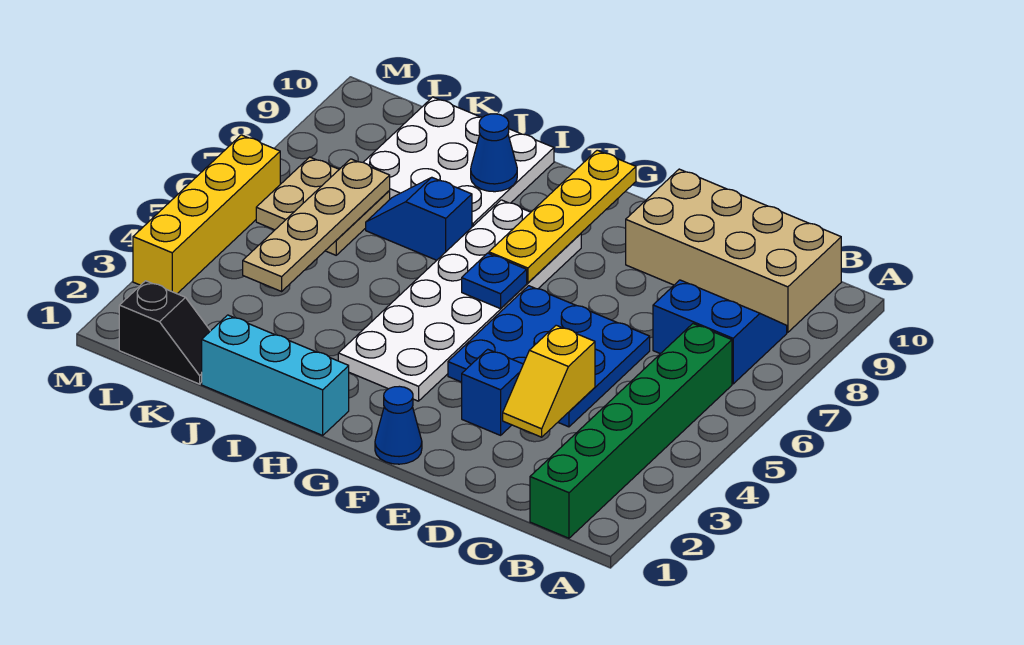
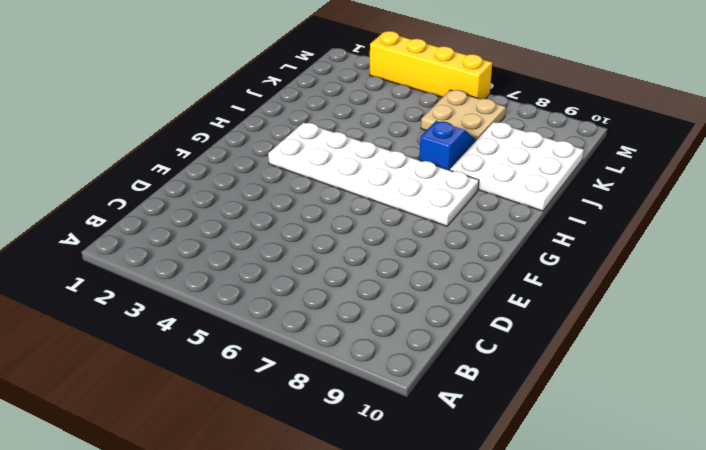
none -> green 1x6 brick [530,324,732,538]
none -> blue 2x2 slope [653,280,787,384]
none -> tan 2x4 brick [626,169,841,332]

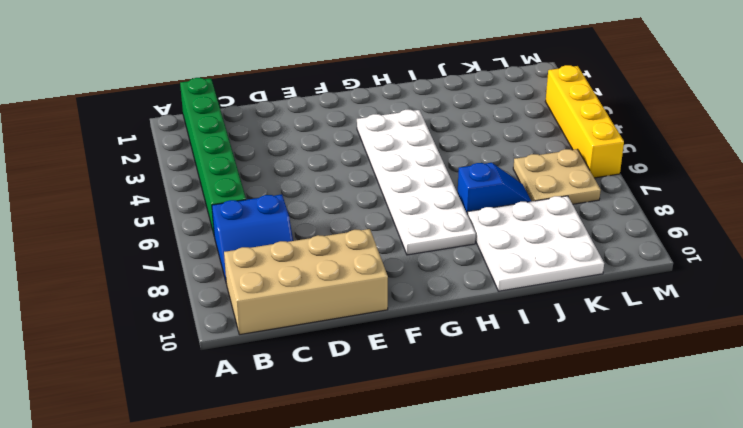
none -> blue 3x3 plate [448,286,650,427]
none -> blue 1x1 brick [462,349,523,435]
none -> blue 1x1 cone [375,386,422,464]

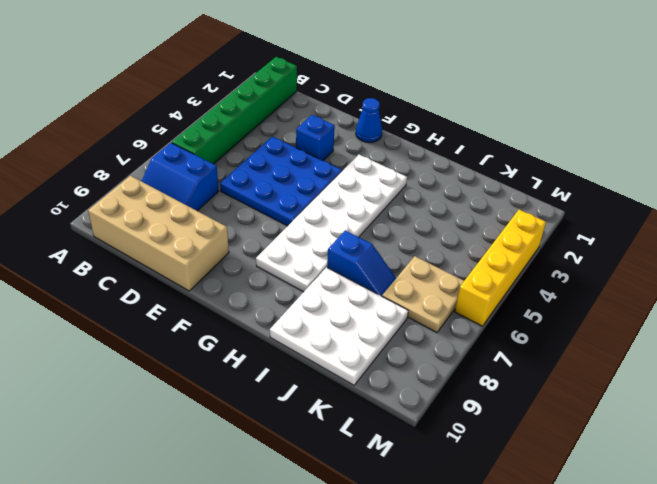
none -> cyan 1x3 brick [202,315,349,435]
none -> black 1x2 slope [119,281,210,384]
none -> yellow 1x2 slope [503,325,595,437]

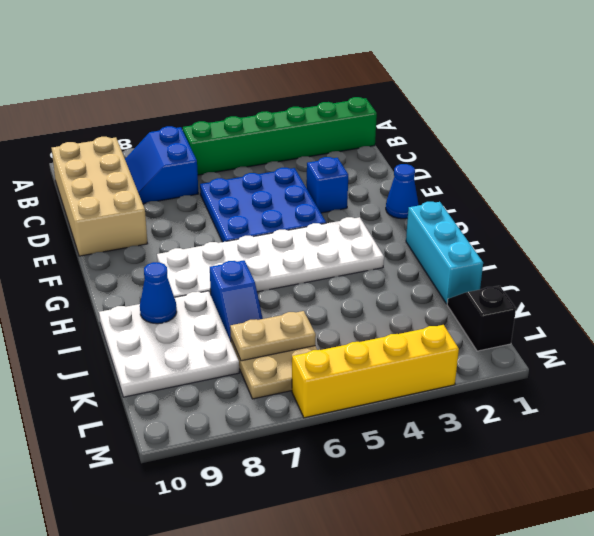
tan 1x2 plate [230,311,316,361] -> tan 1x4 plate [243,159,390,291]
none -> yellow 1x2 slope [503,325,595,437]
none -> blue 1x1 plate [462,253,527,309]
none -> yellow 1x4 plate [489,150,636,283]

